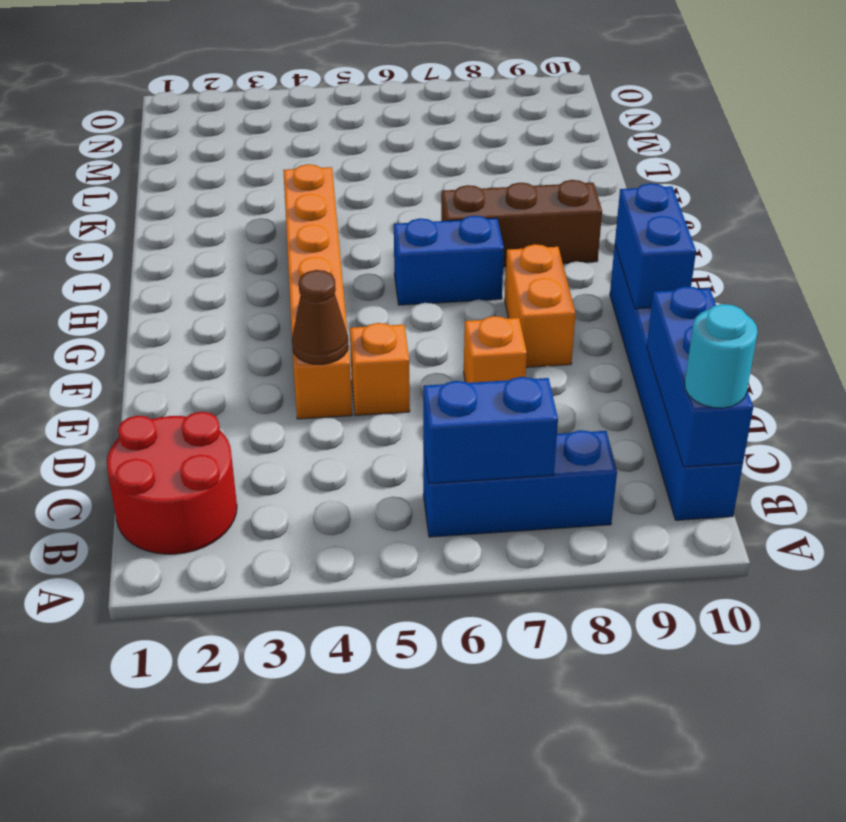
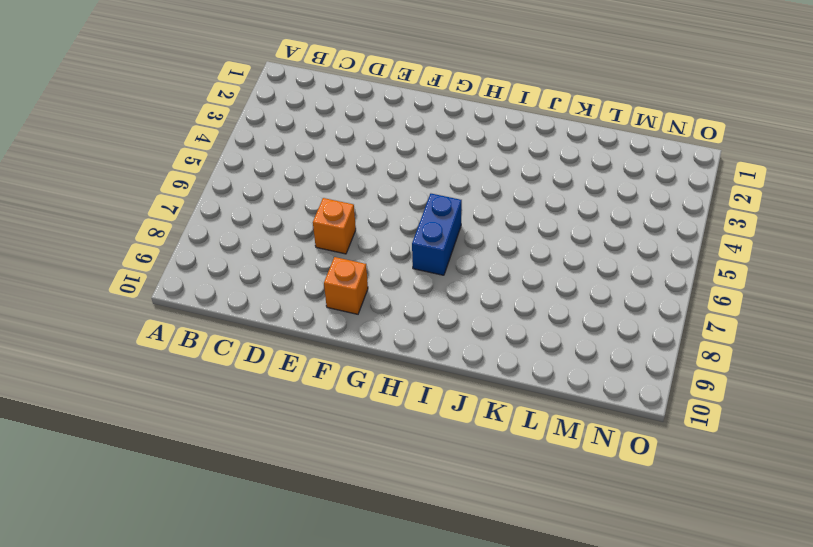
orange 1x1 brick [324,257,368,314] -> orange 1x1 brick moved to [350,323,410,415]
none -> red 2x2 round brick [107,412,237,554]
none -> blue 1x3 brick [423,430,617,537]
none -> blue 1x6 brick [610,246,743,520]

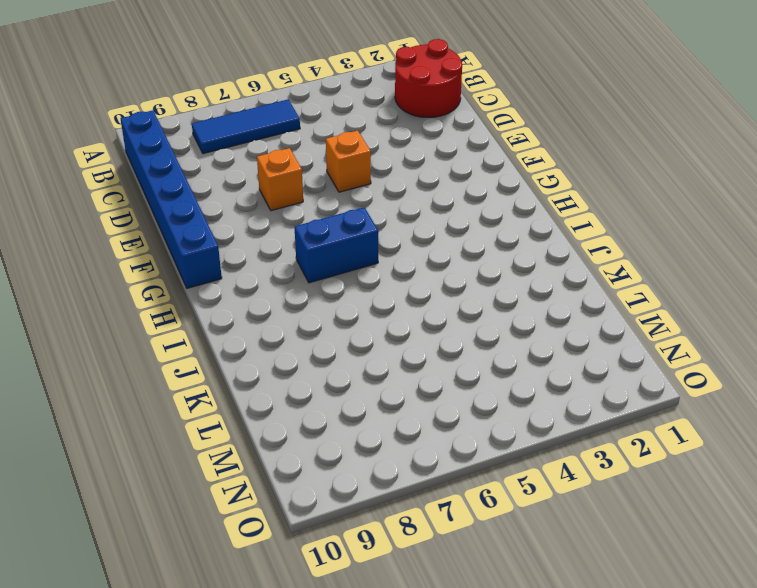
blue 1x3 tile [192,100,300,154] -> blue 1x3 brick [423,430,617,537]
none -> orange 1x6 brick [283,164,352,419]
none -> orange 1x2 brick [505,244,576,367]
none -> brown 1x3 brick [441,180,602,267]

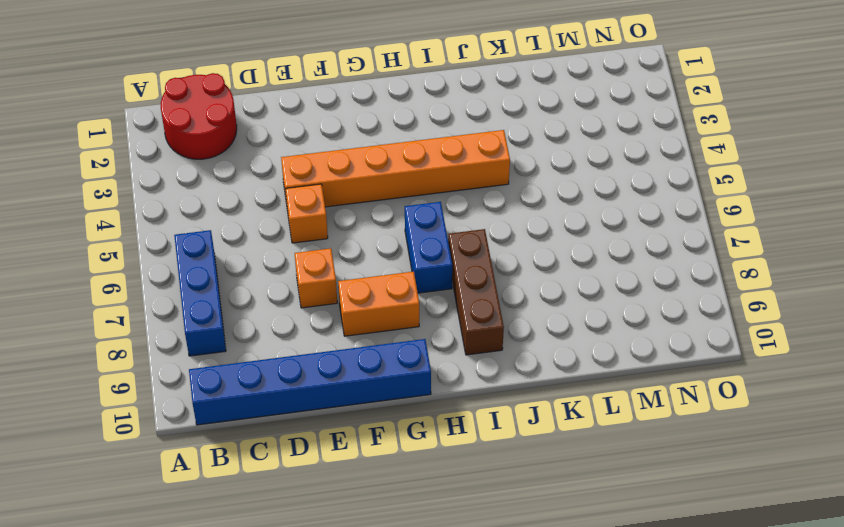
none -> blue 1x2 brick [423,377,558,484]
none -> blue 1x3 brick [647,286,753,467]
none -> brown 1x1 cone [292,270,348,365]

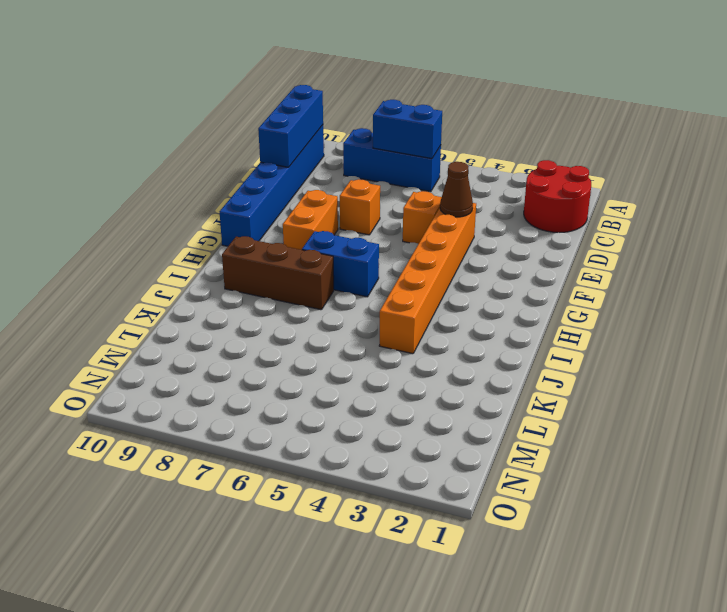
none -> blue 1x2 brick [615,183,696,309]
none -> cyan 1x1 round brick [685,304,757,408]

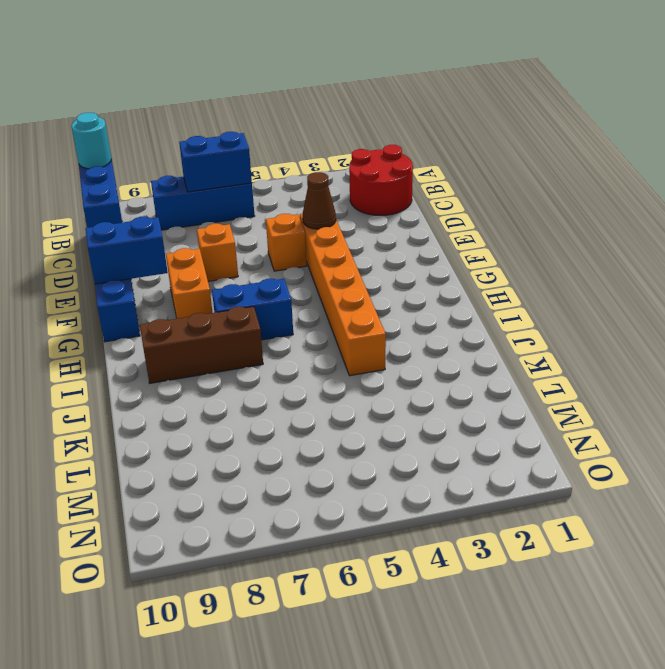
blue 1x2 brick [86,217,168,284] -> blue 1x2 brick turned to [615,183,696,309]

